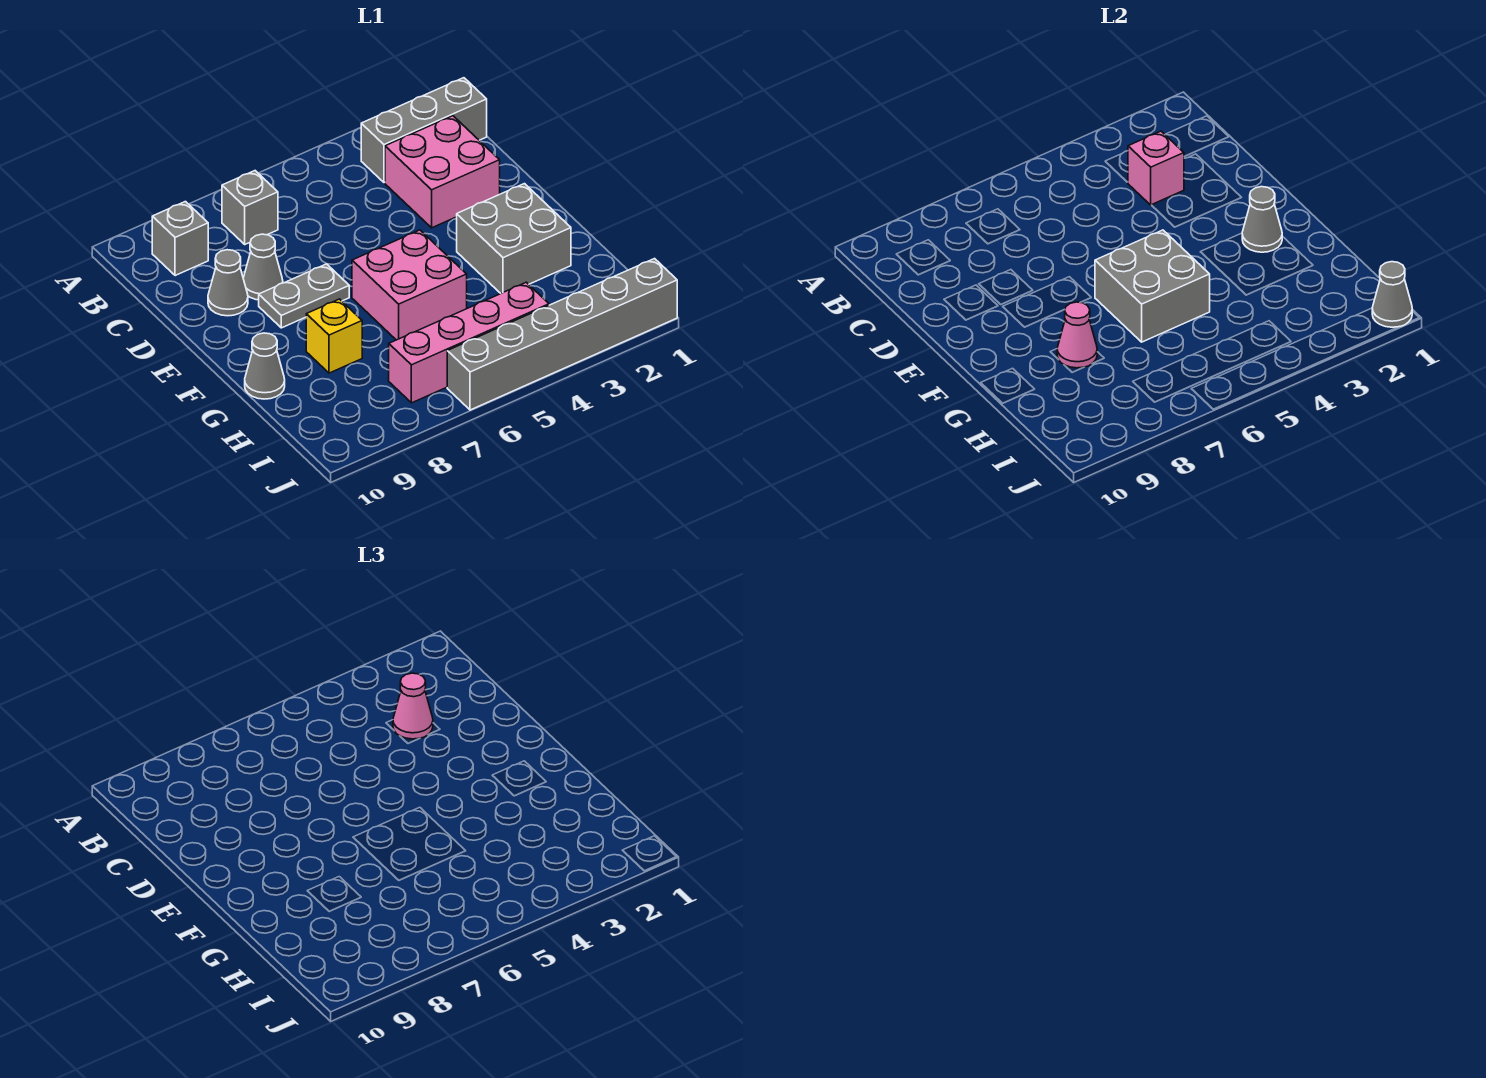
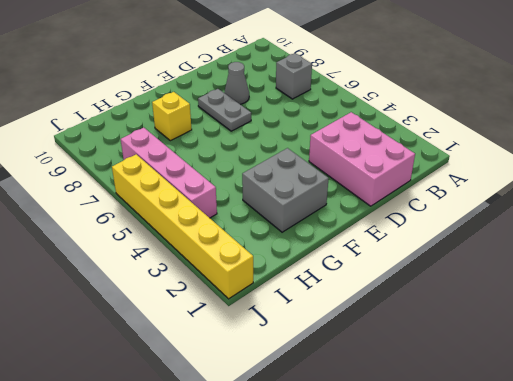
pink 2x3 brick [309,112,415,206] -> pink 2x2 brick [385,116,500,228]
yellow 1x6 brick [112,154,253,299] -> grey 1x6 brick [447,259,677,410]
none -> grey 1x3 brick [361,78,487,183]
none -> grey 1x1 brick [152,202,208,276]
none -> grey 1x1 cone [208,250,248,316]

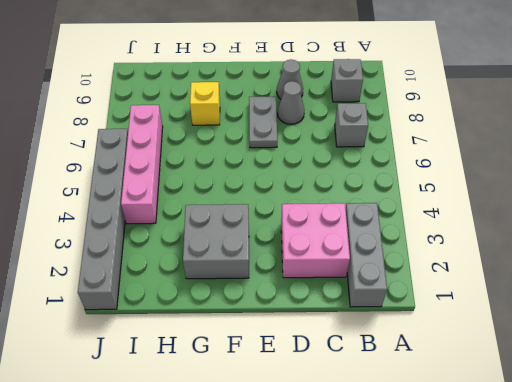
none -> pink 2x2 brick [352,230,467,340]
none -> grey 1x1 cone [245,333,285,399]
none -> pink 1x1 brick [1128,131,1184,205]

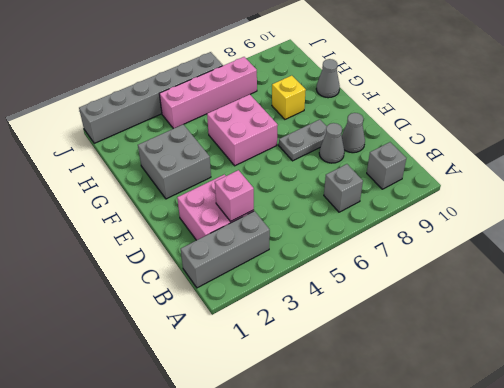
none -> grey 1x1 cone [1242,187,1282,252]
none -> grey 2x2 brick [1095,230,1210,342]
none -> pink 1x1 cone [1057,302,1097,368]

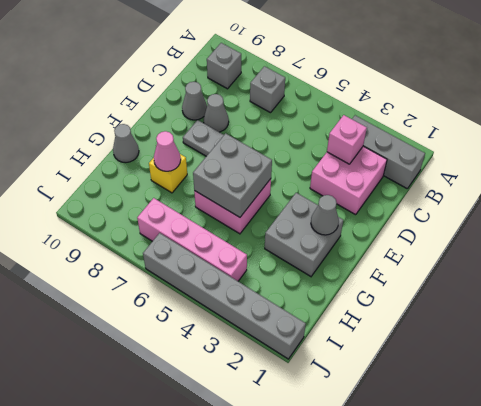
none -> grey 1x1 cone [1372,262,1412,327]
none -> pink 1x1 cone [393,673,433,739]

